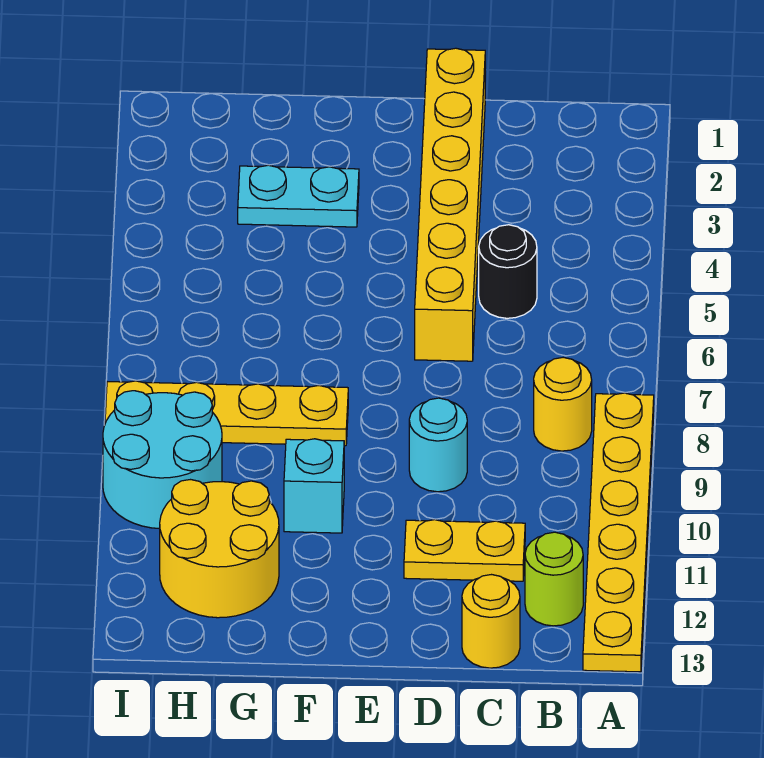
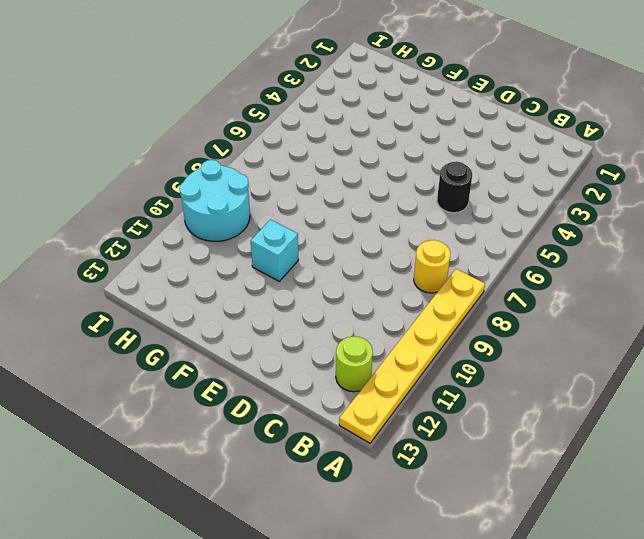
none -> yellow 1x2 plate [404,520,525,581]
none -> yellow 1x1 round brick [462,575,520,668]
none -> yellow 1x6 brick [415,48,485,361]

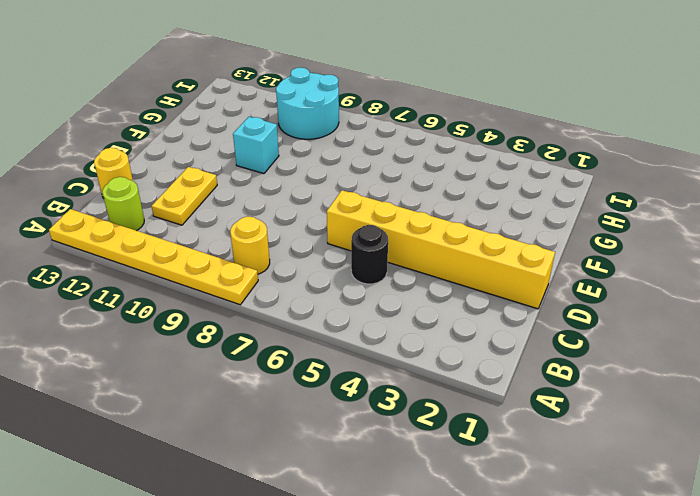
none -> cyan 1x1 round brick [409,398,467,492]
none -> cyan 1x2 plate [238,165,359,227]
none -> yellow 1x4 plate [105,381,348,446]

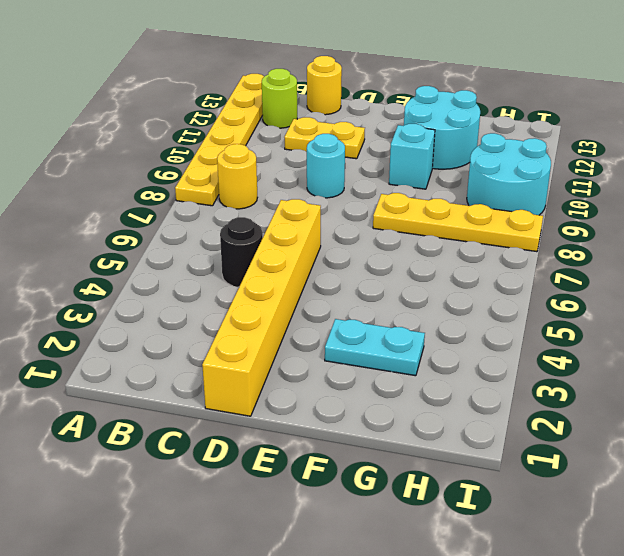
cyan 2x2 round brick [404,86,480,169] -> yellow 2x2 round brick [160,480,279,618]

